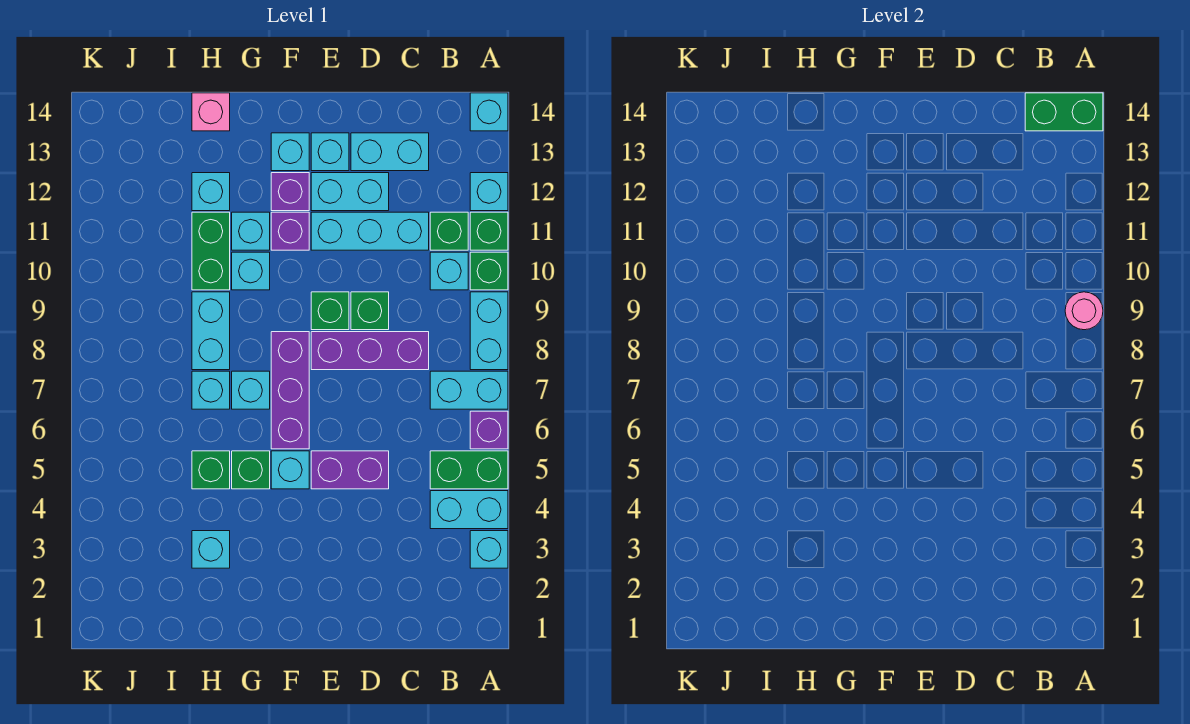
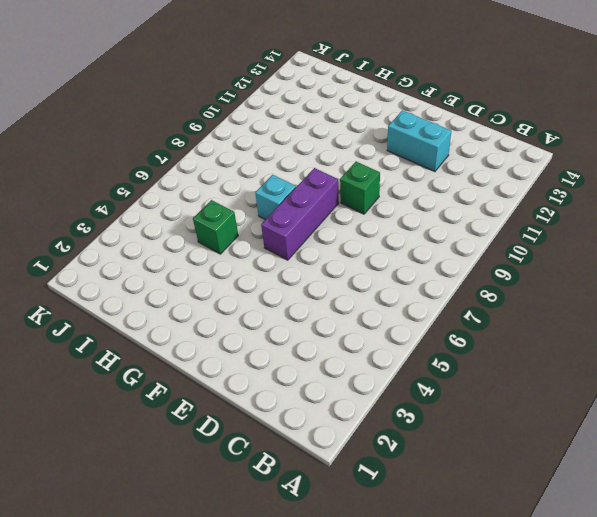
none -> cyan 1x1 brick [470,531,508,568]
none -> cyan 1x2 brick [430,491,508,529]
none -> green 1x2 brick [430,451,508,489]
none -> purple 1x1 brick [470,411,508,449]

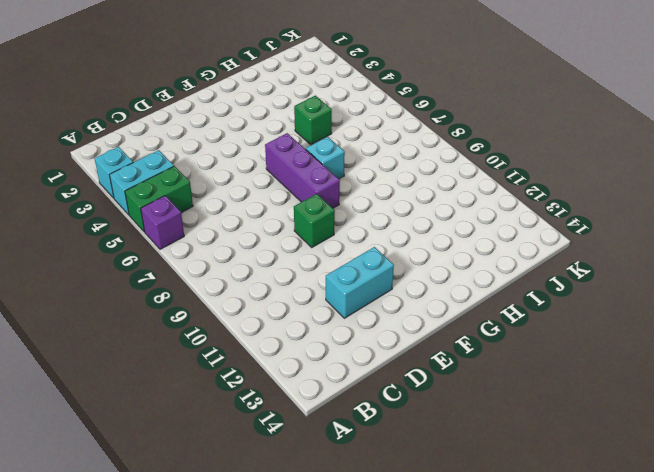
none -> cyan 1x2 brick [430,371,508,409]
none -> cyan 1x2 brick [470,292,508,370]
none -> green 1x1 brick [470,252,508,290]
none -> green 1x1 brick [470,212,508,250]

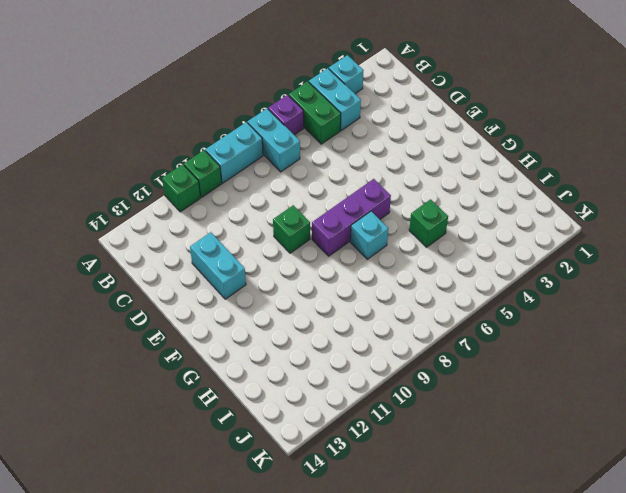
none -> cyan 1x1 brick [470,173,508,211]
none -> cyan 1x1 brick [470,93,508,131]
none -> cyan 1x1 brick [430,252,468,290]
none -> green 1x1 brick [430,212,468,250]

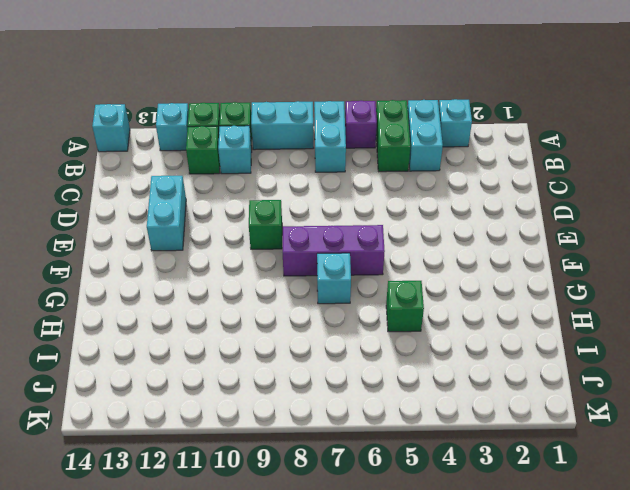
none -> purple 1x3 brick [311,332,429,370]
none -> cyan 1x3 brick [311,212,429,250]
none -> cyan 1x2 brick [351,133,429,171]
none -> purple 1x2 brick [311,451,389,489]

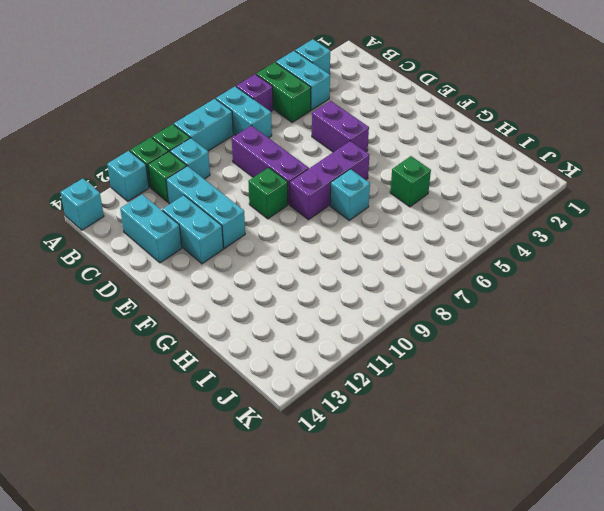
none -> green 1x1 brick [351,292,389,330]
none -> cyan 1x1 brick [311,133,349,171]
none -> cyan 1x1 brick [271,451,309,489]
none -> purple 1x1 brick [271,212,309,250]

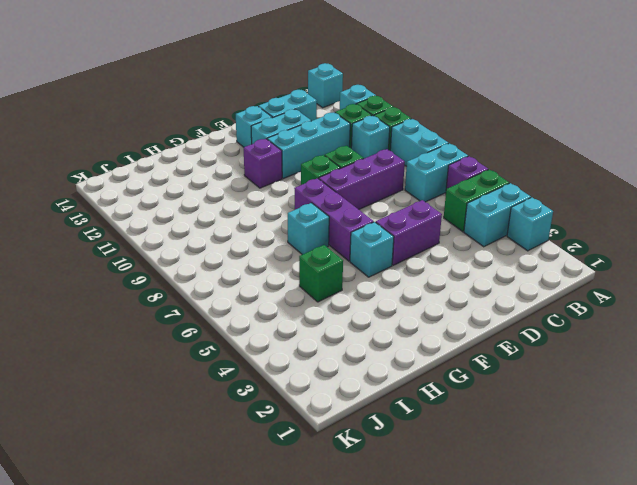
none -> purple 1x1 brick [271,173,309,211]
none -> cyan 1x1 brick [271,133,309,171]
none -> green 1x1 brick [232,451,270,489]
none -> cyan 1x1 brick [232,252,270,290]

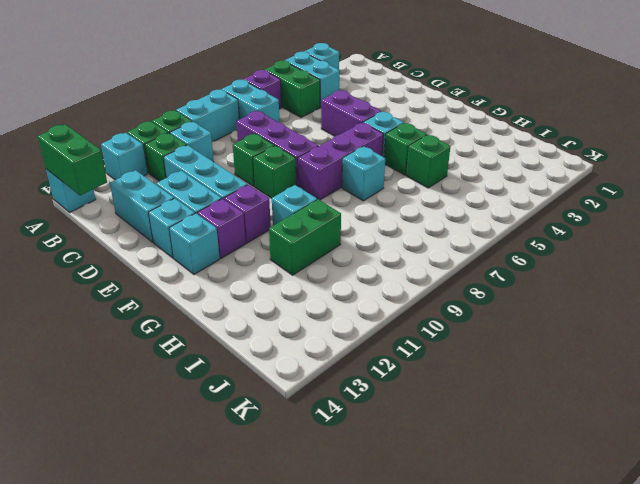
none -> cyan 1x1 brick [232,212,270,250]
none -> cyan 1x1 brick [192,531,230,568]
none -> cyan 1x1 brick [192,371,230,409]
none -> cyan 1x2 brick [192,292,230,370]

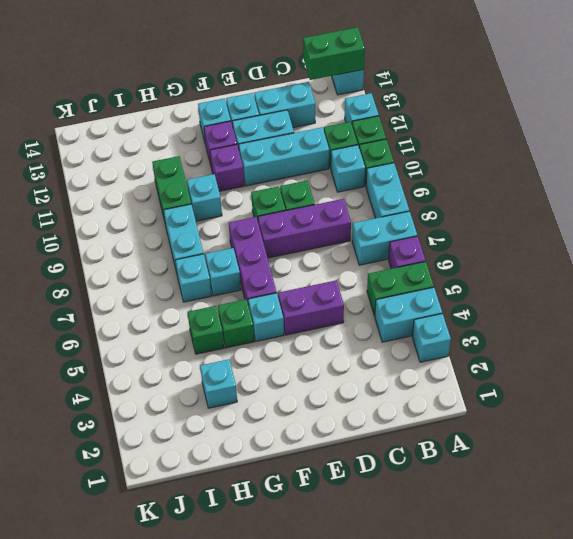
none -> cyan 1x1 brick [232,212,270,250]
none -> cyan 1x1 brick [192,173,230,211]
none -> pink 1x1 brick [192,93,230,131]
none -> pink 1x1 round brick [1065,292,1103,330]

